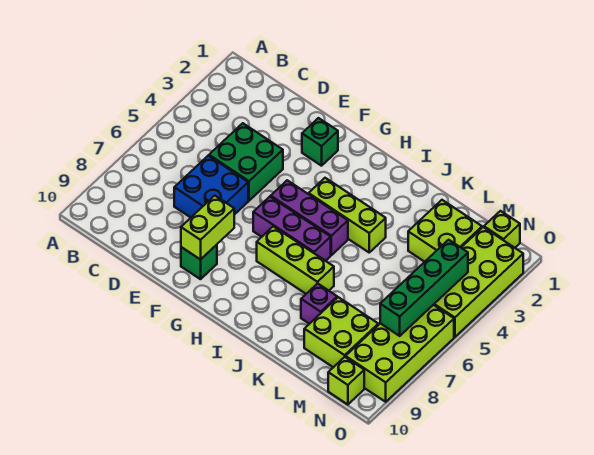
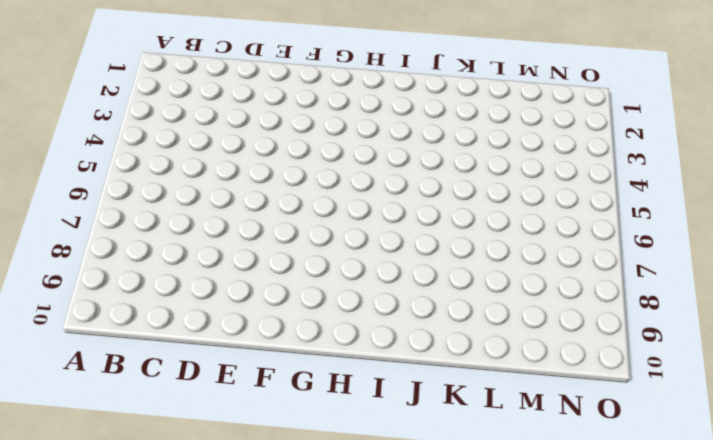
none -> green 2x2 brick [209,123,283,201]
none -> blue 2x2 brick [174,156,248,217]
none -> green 1x1 brick [302,118,338,166]

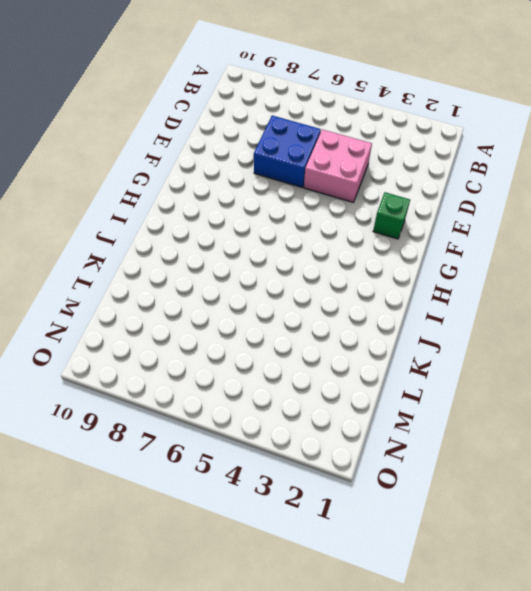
pink 2x2 brick [304,129,372,202] -> green 2x2 brick [209,123,283,201]
none -> green 1x1 brick [181,245,217,279]
none -> purple 1x3 brick [271,180,348,255]
none -> purple 1x3 brick [253,197,331,261]

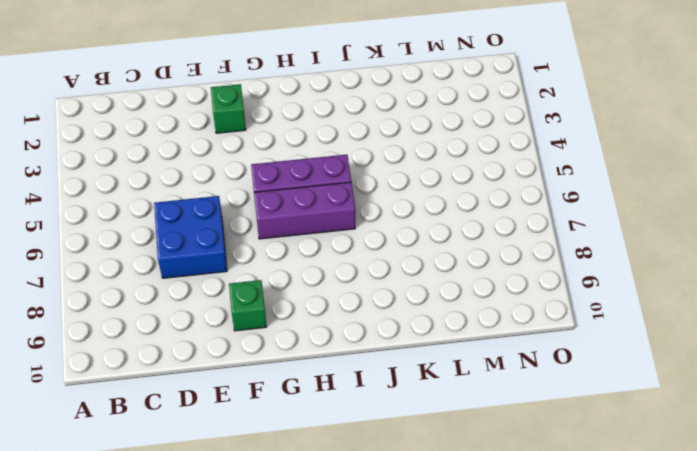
none -> green 2x2 brick [209,123,283,201]
none -> lime 1x3 brick [309,178,386,252]
none -> lime 1x3 brick [257,226,334,294]

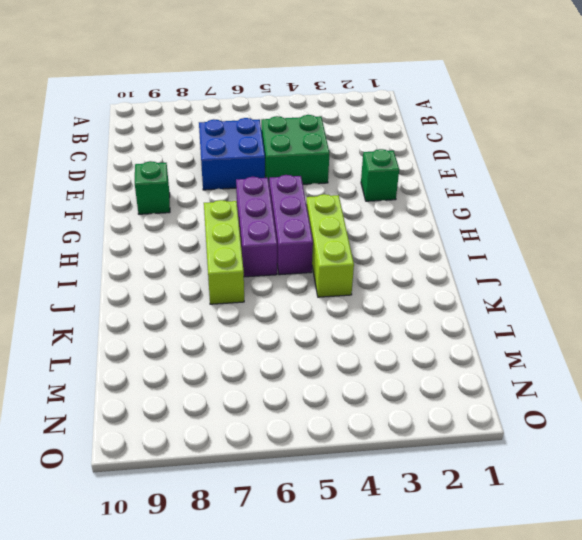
none -> purple 1x1 brick [301,283,337,324]
none -> lime 2x2 brick [408,200,482,262]
none -> lime 2x2 brick [304,297,378,367]

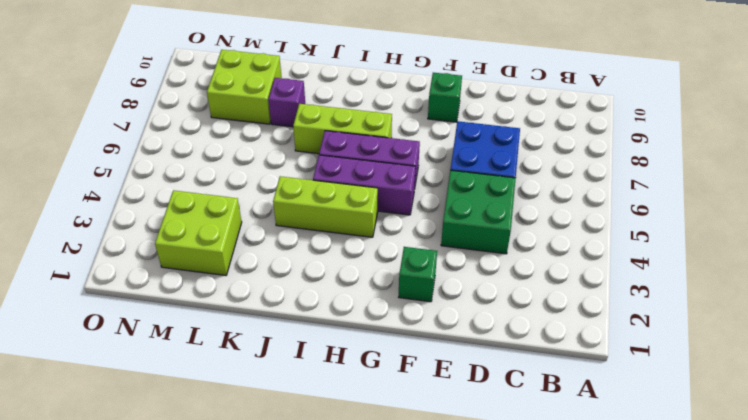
none -> lime 1x1 brick [484,211,520,248]
none -> lime 2x4 brick [434,227,523,337]
none -> lime 2x4 brick [346,305,454,402]

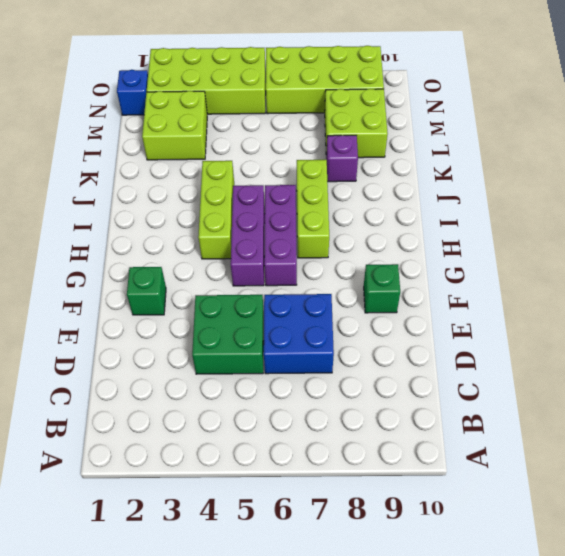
blue 1x1 brick [117,70,148,115] -> lime 1x1 brick [484,211,520,248]
none -> lime 1x1 brick [328,357,364,405]
none -> lime 1x2 brick [181,196,234,260]
none -> green 1x4 brick [380,240,468,336]

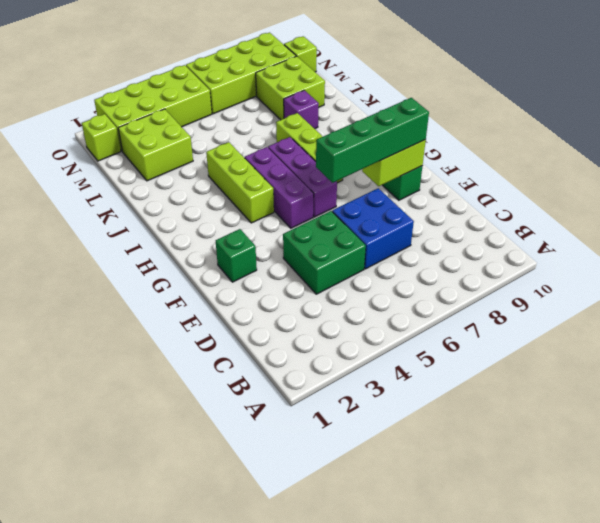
green 1x4 brick [316,98,429,183] -> green 1x4 brick moved to [380,240,468,336]

